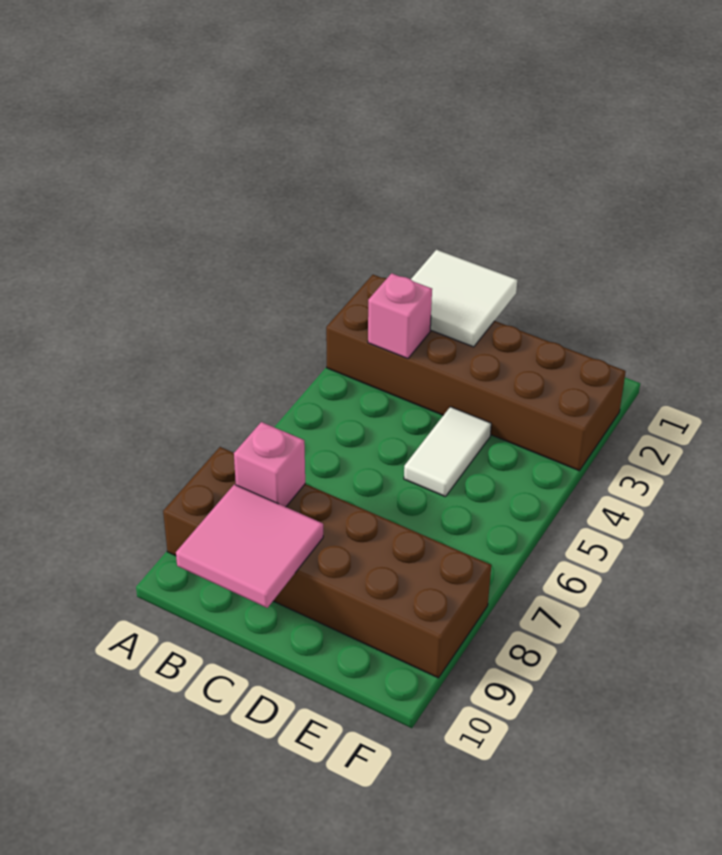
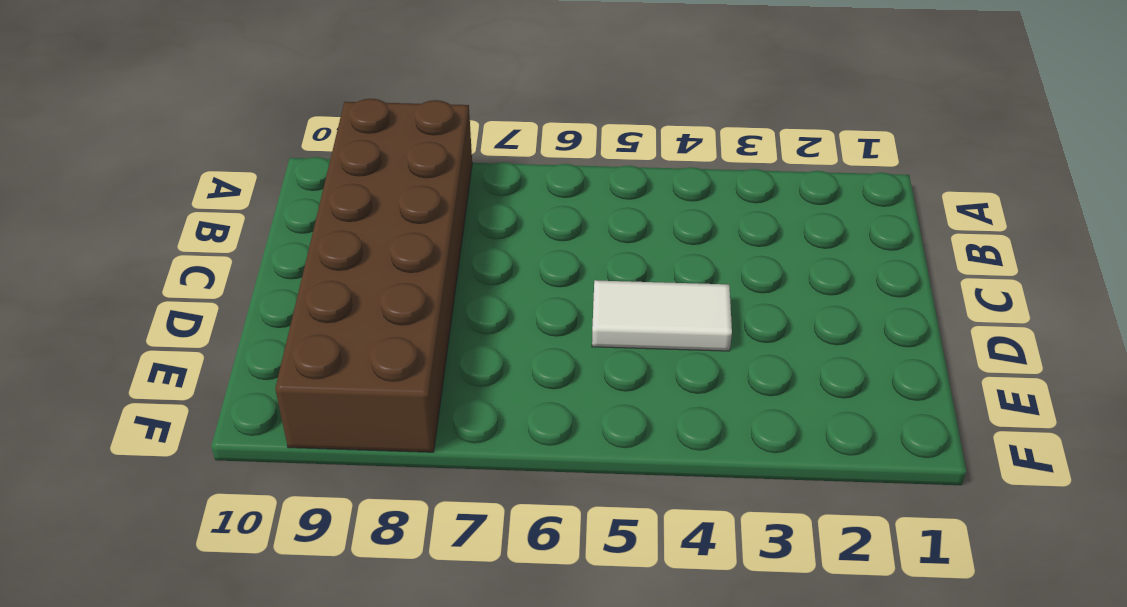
none -> brown 2x6 brick [326,275,626,471]
none -> white 2x2 tile [411,250,517,347]

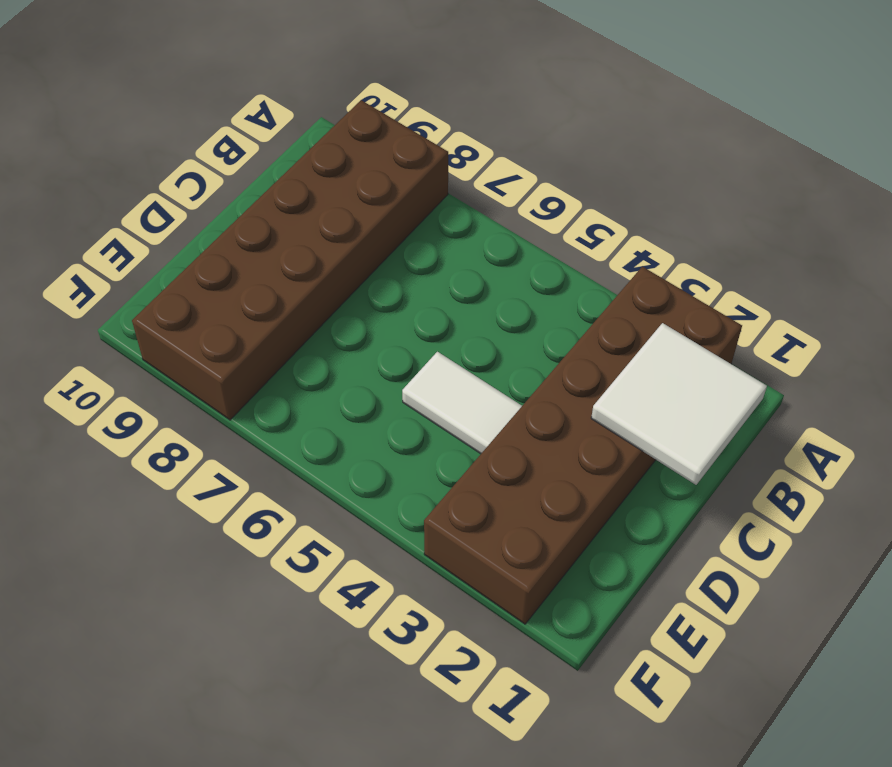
none -> pink 1x1 brick [368,273,432,359]
none -> pink 1x1 brick [234,422,305,507]

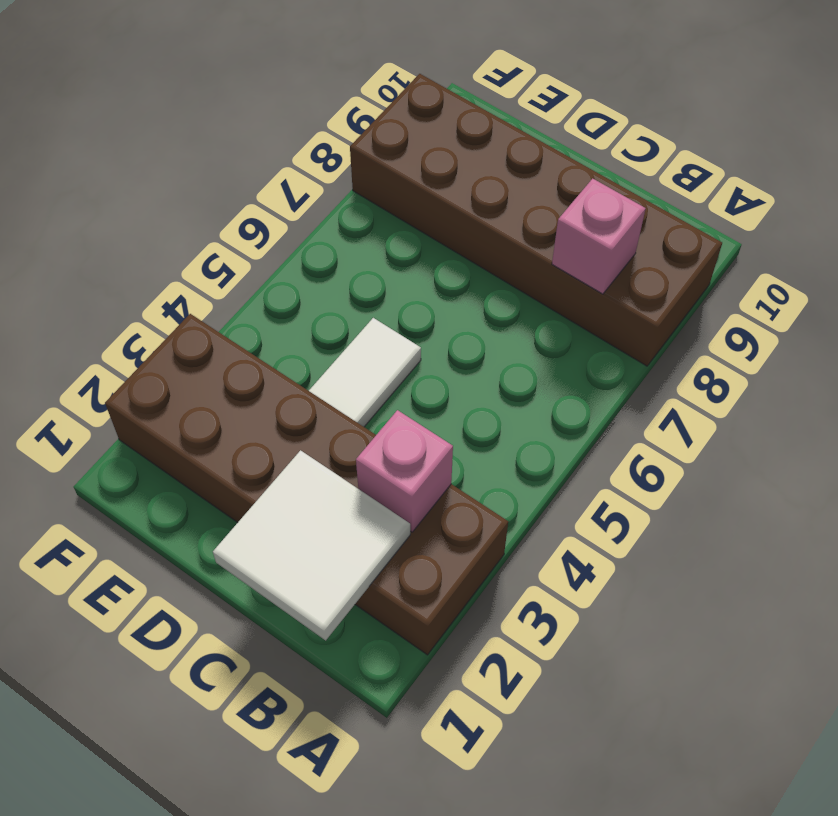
none -> pink 2x2 tile [176,484,323,608]

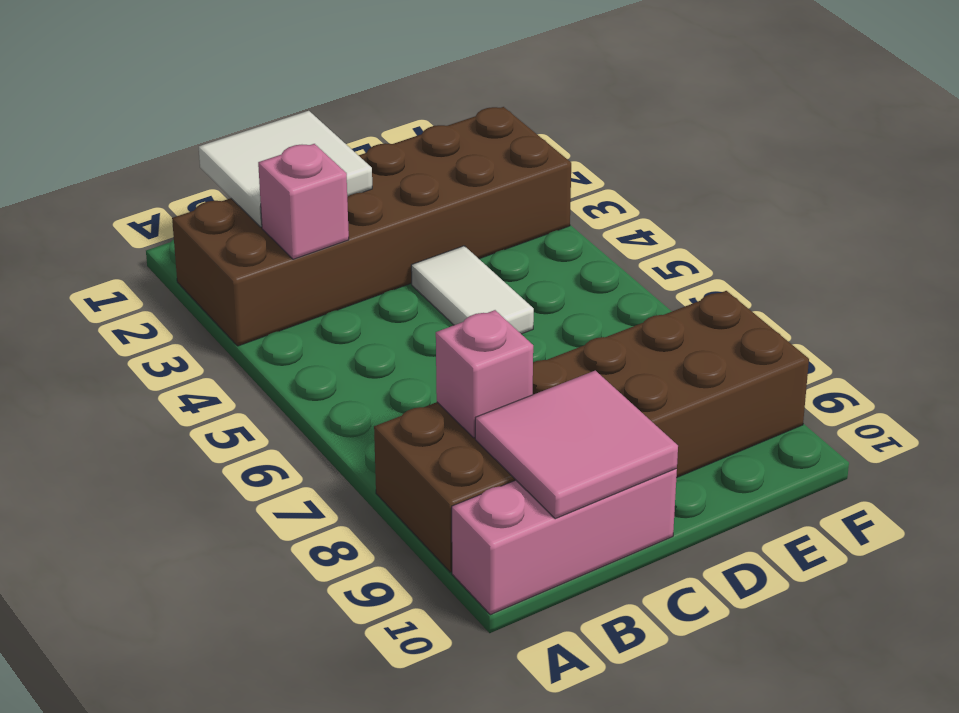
pink 1x3 brick [452,469,677,615] -> none

